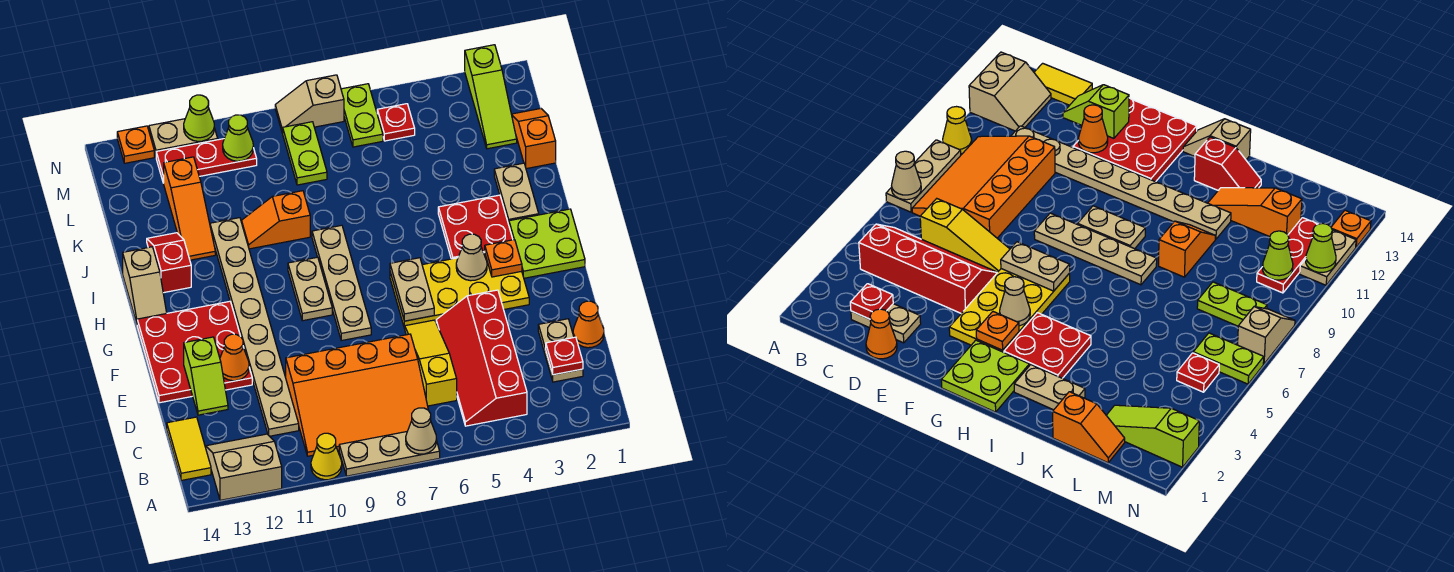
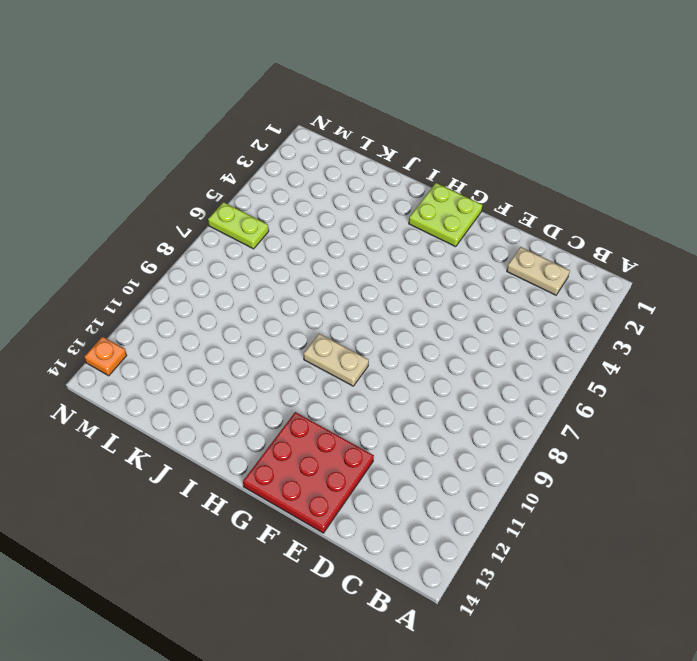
none -> tan 1x3 plate [339,432,440,476]
none -> yellow 1x1 cone [311,433,342,480]
none -> tan 2x2 slope [206,434,282,500]
none -> red 2x4 slope [436,290,527,426]

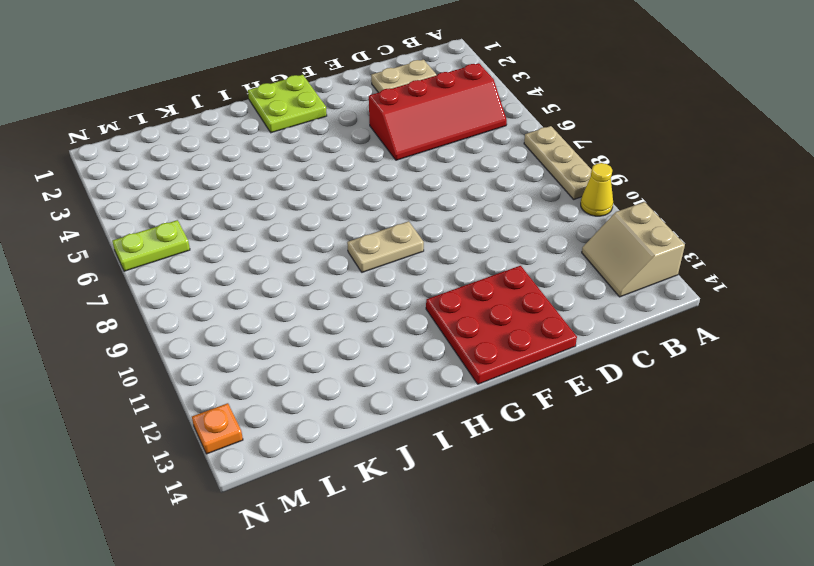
none -> orange 3x4 slope [286,334,428,456]
none -> yellow 1x2 tile [167,417,211,481]
none -> yellow 1x3 slope [405,320,457,406]
none -> tan 1x8 plate [210,218,299,436]

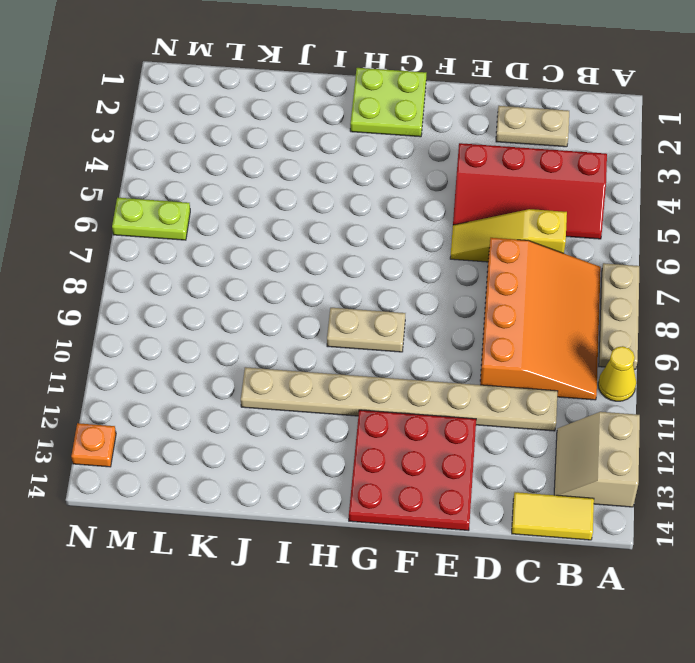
none -> orange 1x1 cone [573,301,604,348]
none -> yellow 2x4 plate [390,253,529,328]
none -> tan 1x4 plate [312,225,371,341]
none -> red 2x2 plate [438,195,513,259]

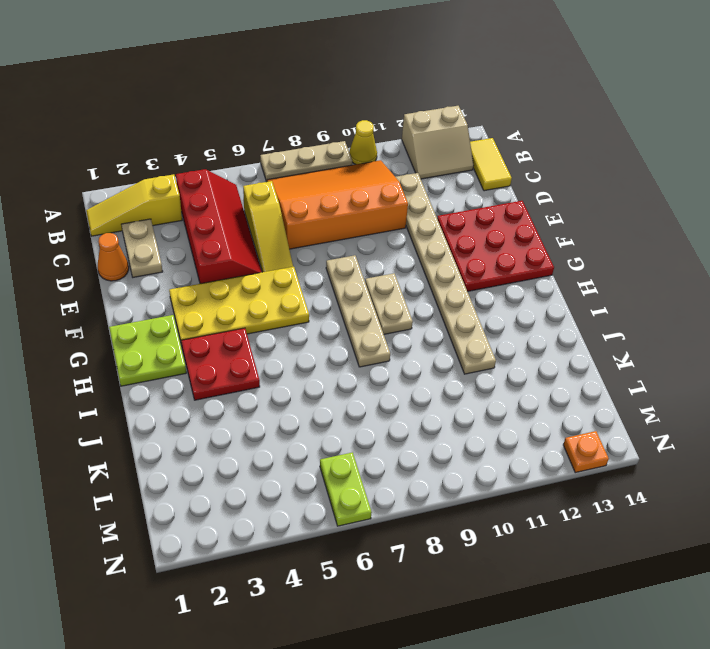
yellow 1x3 slope [86,174,182,236] -> none
none -> tan 1x2 slope [123,247,167,324]
none -> tan 1x2 plate [494,163,539,224]
none -> red 1x2 slope [147,233,191,293]
none -> orange 1x2 slope [242,191,310,249]

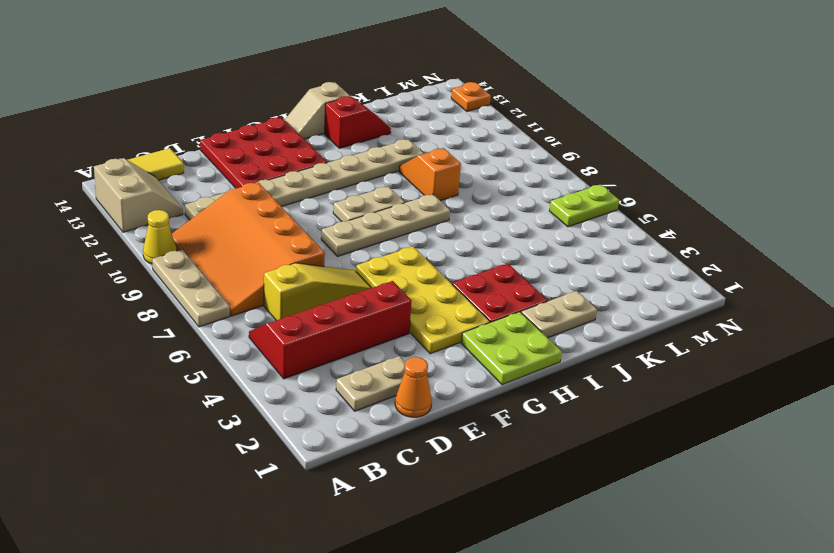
none -> orange 1x3 slope [164,157,215,260]
none -> orange 1x2 slope [512,109,556,169]
none -> lime 1x3 slope [465,45,517,149]
none -> lime 1x2 plate [283,122,327,185]

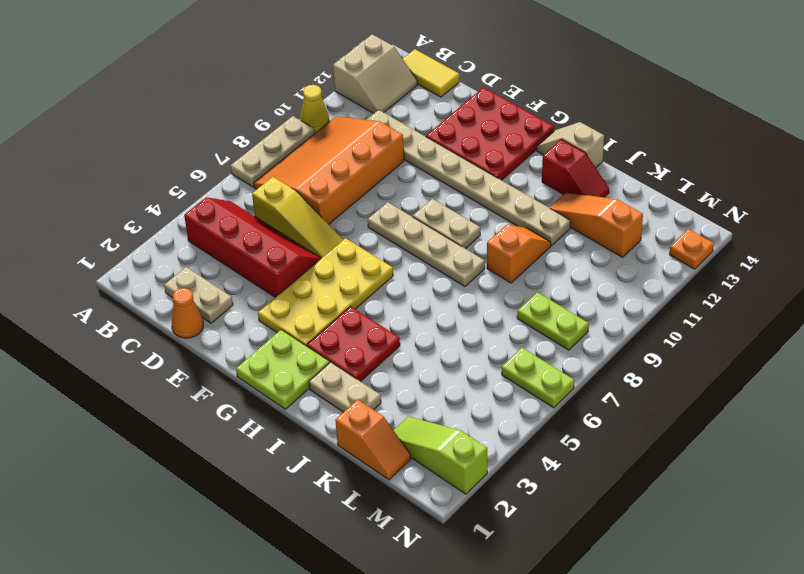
none -> red 1x1 plate [377,104,415,141]
none -> red 1x3 plate [156,139,257,183]
none -> tan 1x2 slope [275,75,344,133]
none -> tan 1x2 plate [149,119,218,156]

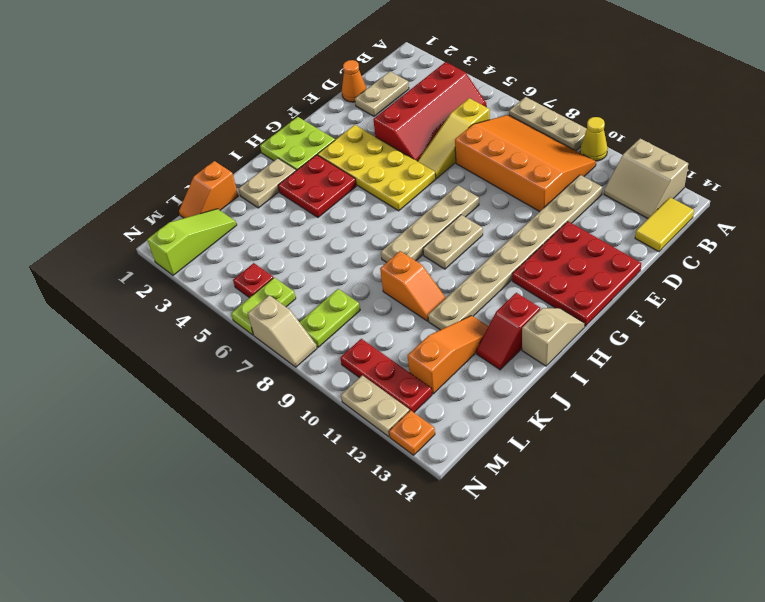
none -> tan 1x1 cone [406,408,437,454]
none -> red 1x1 plate [546,337,583,375]
none -> lime 1x2 slope [184,337,228,415]
none -> orange 1x1 cone [220,334,249,381]

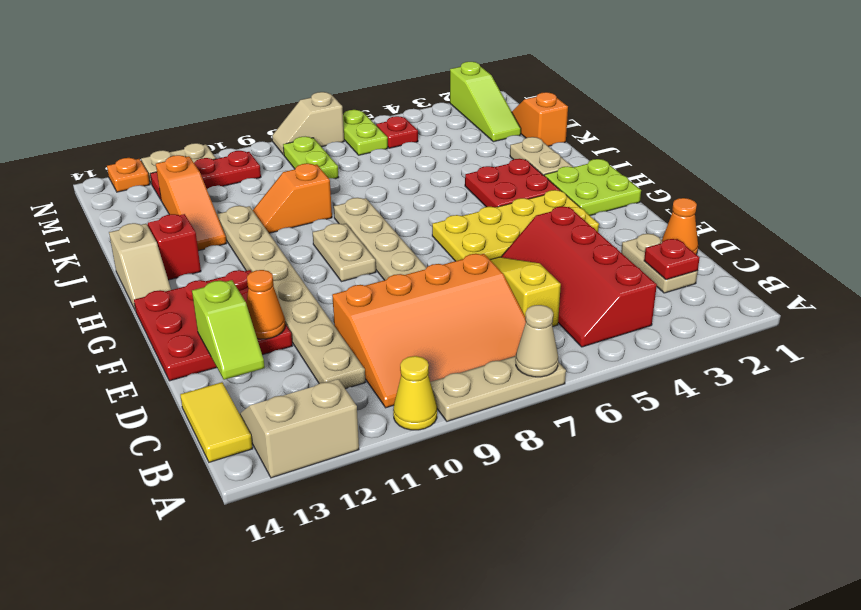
none -> tan 1x2 plate [390,258,434,321]
none -> orange 1x1 plate [485,240,522,277]
none -> tan 1x1 cone [456,234,487,281]
none -> lime 1x1 cone [223,115,253,161]

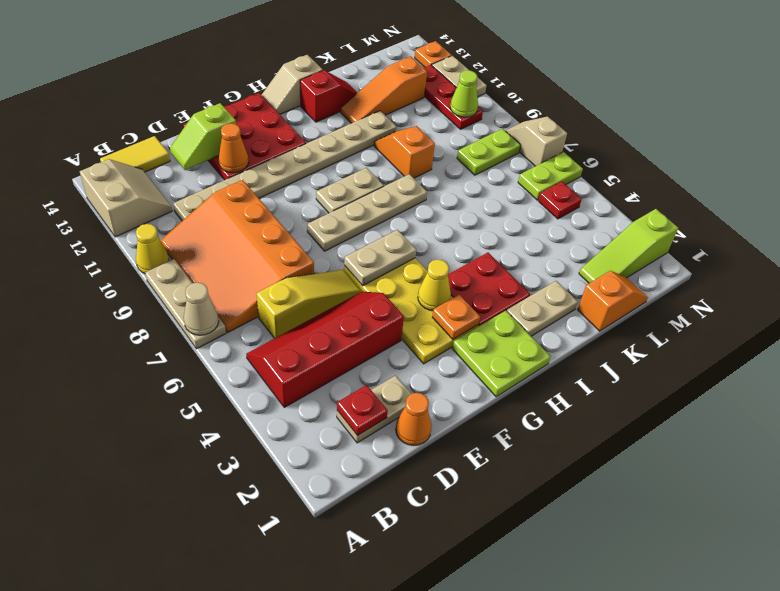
yellow 1x1 cone [418,259,451,311] -> tan 1x1 cone [456,234,487,281]
none -> lime 1x1 cone [184,95,214,141]

